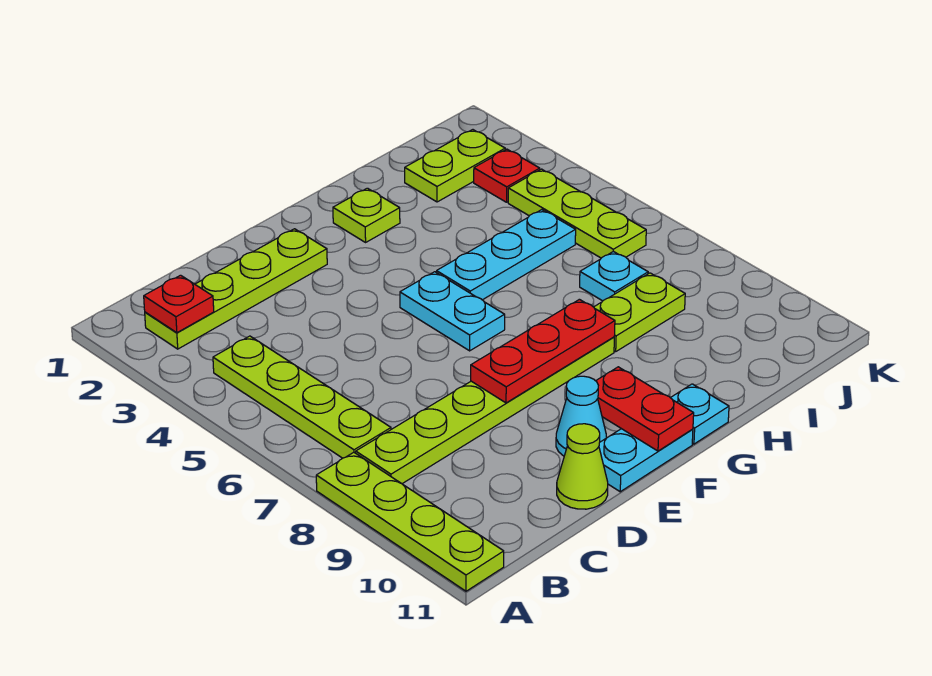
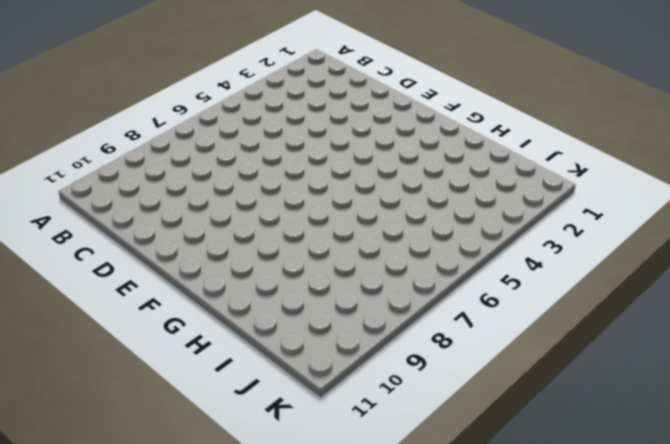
none -> lime 1x4 plate [316,452,504,591]
none -> lime 1x4 plate [145,229,327,349]
none -> lime 1x4 plate [213,336,391,458]

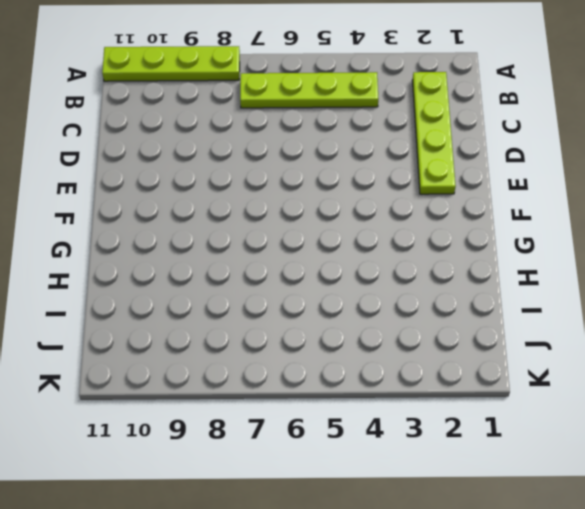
none -> lime 1x6 plate [356,337,614,484]
none -> lime 1x1 cone [557,424,608,509]
none -> cyan 1x1 cone [556,376,606,456]

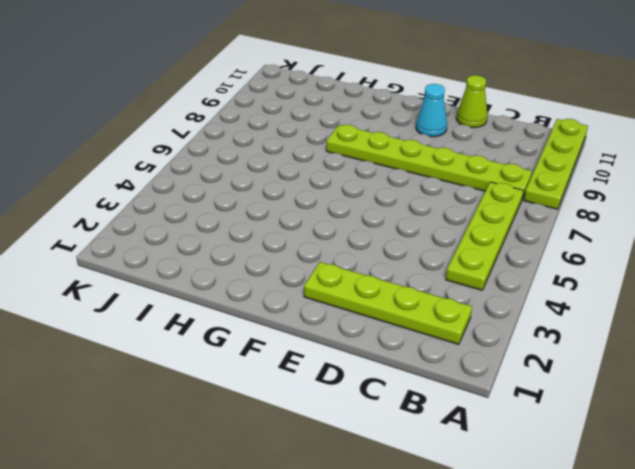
none -> cyan 1x2 plate [599,429,693,492]
none -> cyan 1x2 plate [400,272,505,351]
none -> lime 1x1 plate [333,188,400,242]

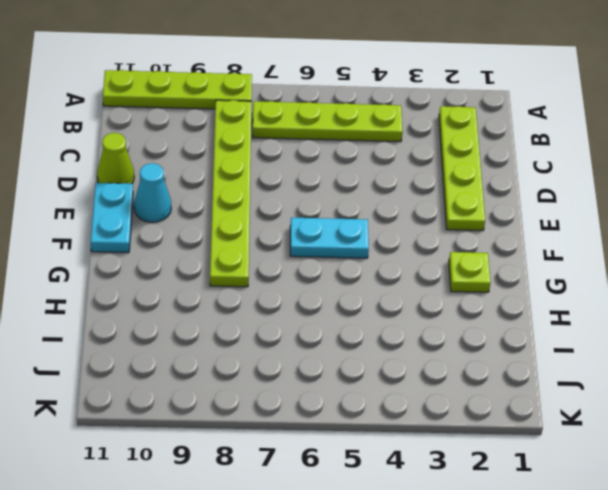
none -> cyan 1x3 plate [437,210,576,300]
none -> cyan 1x1 plate [671,384,729,444]
none -> lime 1x2 plate [594,273,685,352]

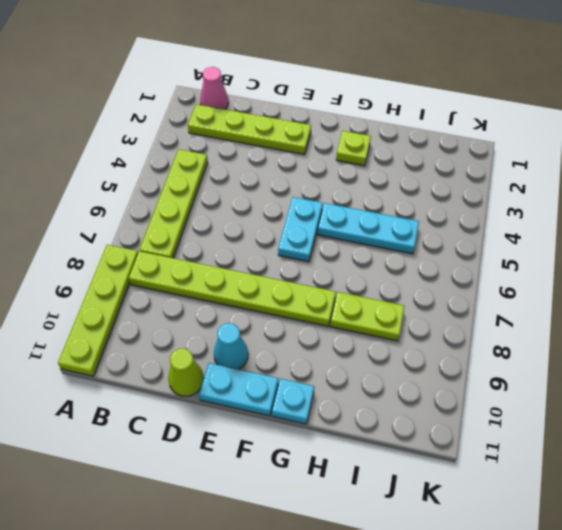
pink 1x1 cone [200,67,228,109] -> none
none -> lime 1x2 plate [405,130,505,202]
none -> cyan 1x1 plate [580,251,648,301]
none -> red 1x1 plate [474,149,540,202]

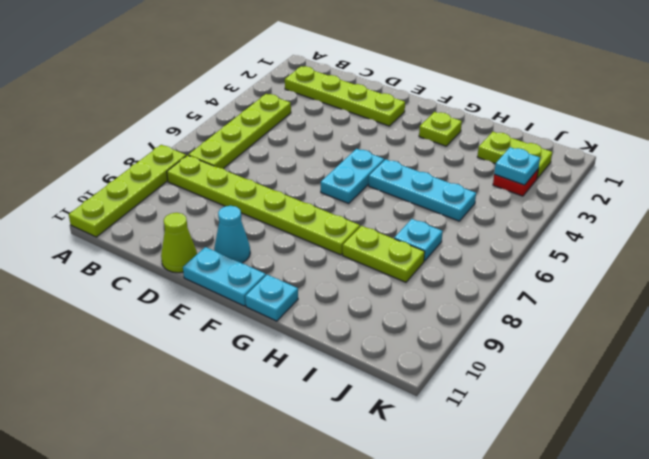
cyan 1x1 plate [494,147,540,185] -> none
none -> lime 1x3 plate [508,169,646,258]
none -> red 1x1 plate [144,275,214,333]
none -> red 1x3 plate [471,299,615,403]

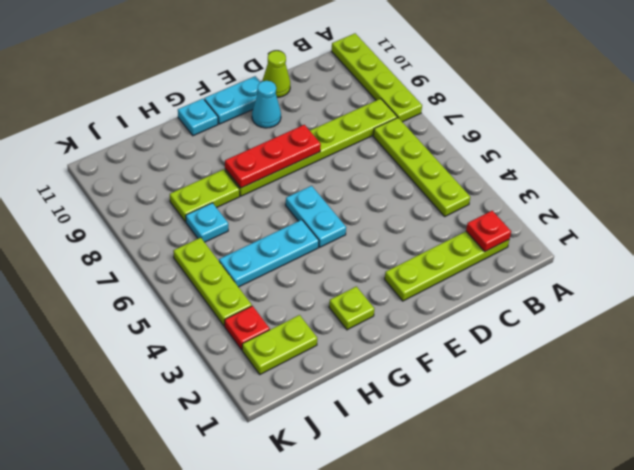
none -> red 1x2 plate [596,367,694,451]

